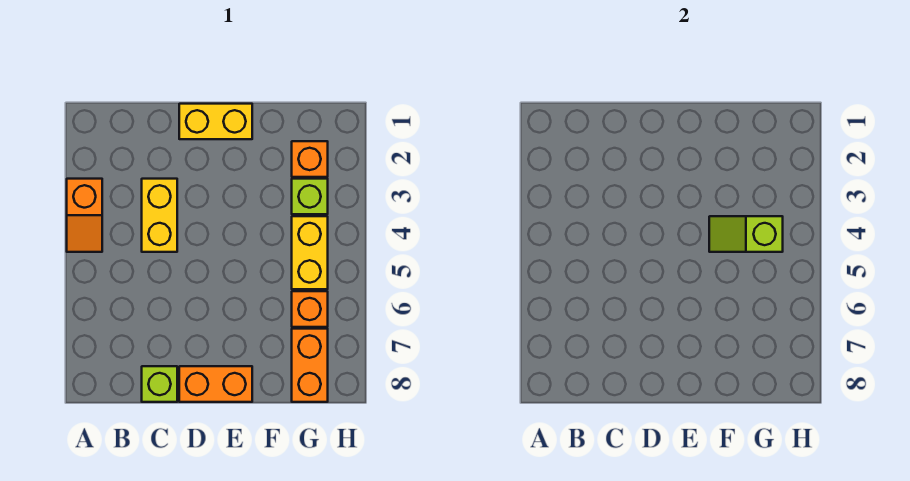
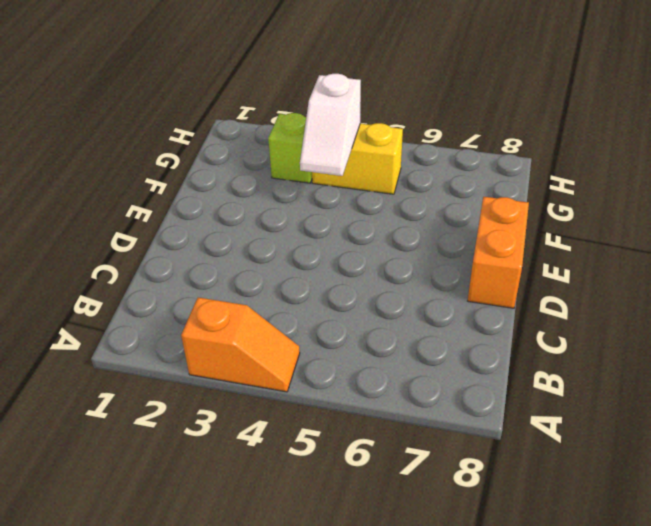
white 1x2 slope [300,74,361,176] -> lime 1x2 slope [709,216,783,252]
none -> yellow 1x2 brick [142,179,177,252]
none -> lime 1x1 brick [142,366,177,402]

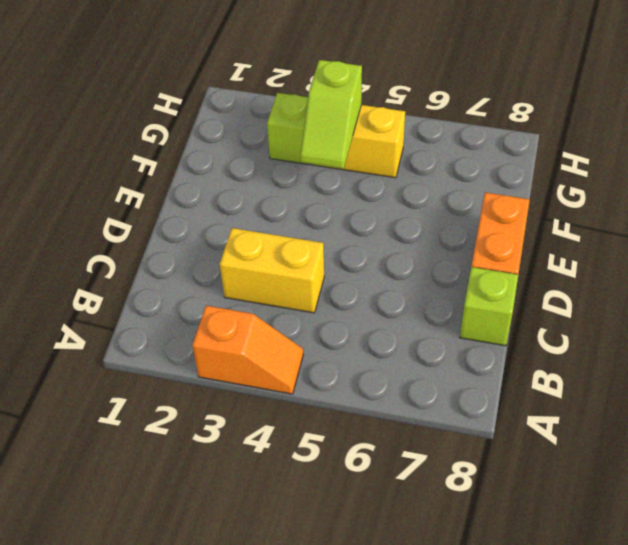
none -> yellow 1x2 brick [179,104,252,139]
none -> orange 1x1 brick [292,141,328,177]

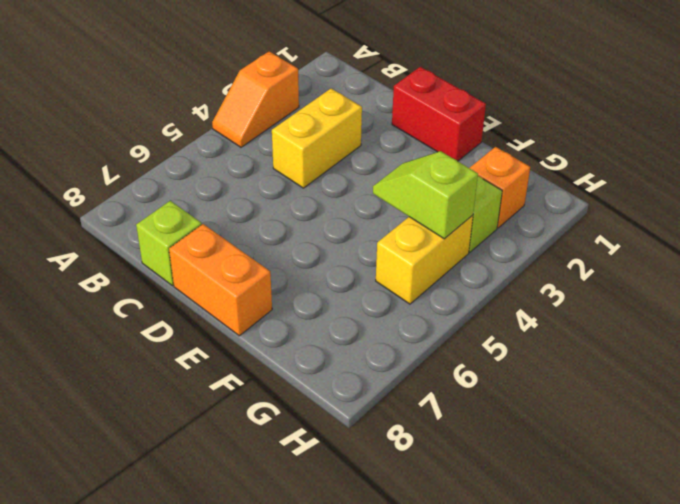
red 1x2 brick [392,67,486,161] -> yellow 1x2 brick [179,104,252,139]
none -> orange 1x1 brick [292,291,328,327]
none -> orange 1x2 brick [292,329,328,402]

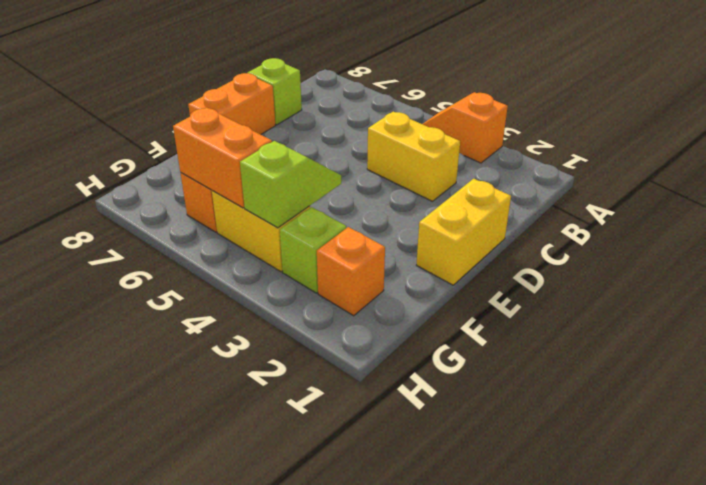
orange 1x2 brick [173,107,272,208] -> orange 1x2 brick moved to [292,329,328,402]

